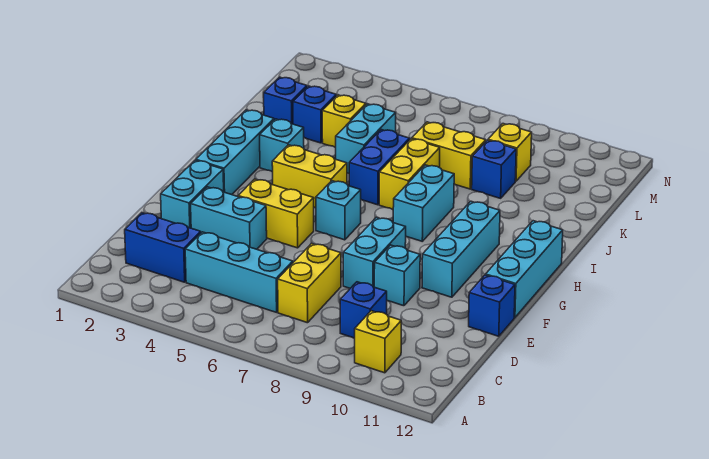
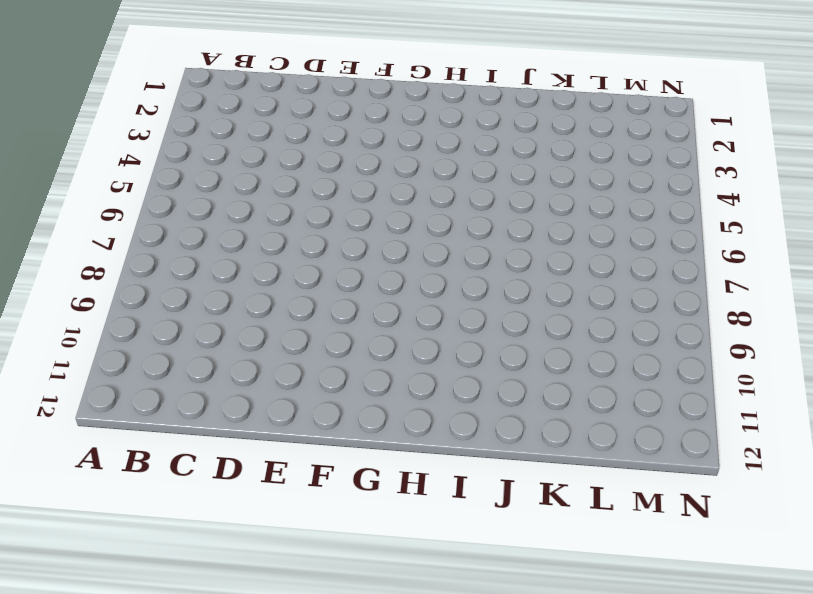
none -> yellow 1x1 brick [354,311,401,373]
none -> blue 1x2 brick [125,213,201,282]
none -> cyan 1x3 brick [185,232,293,312]

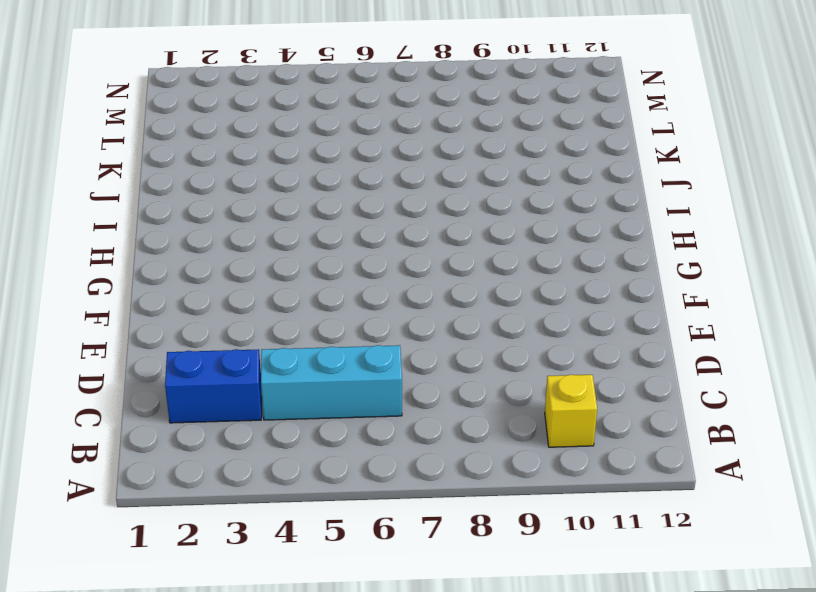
none -> yellow 1x2 brick [278,243,341,323]
none -> blue 1x1 brick [340,282,387,338]
none -> cyan 1x2 brick [161,160,224,228]

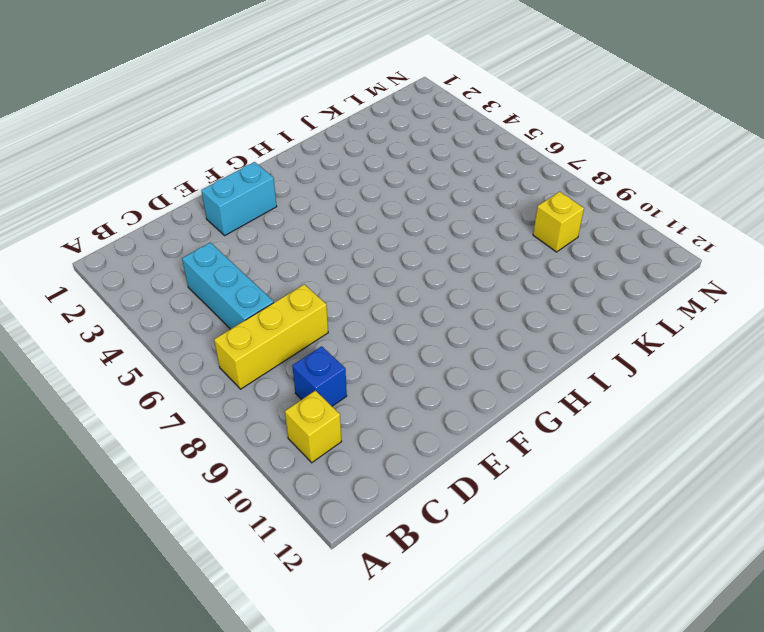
yellow 1x3 brick [214,284,328,389] -> yellow 1x2 brick [278,243,341,323]
none -> blue 1x2 brick [125,213,201,282]
none -> cyan 1x2 brick [191,187,267,249]
none -> cyan 1x2 brick [343,217,406,288]

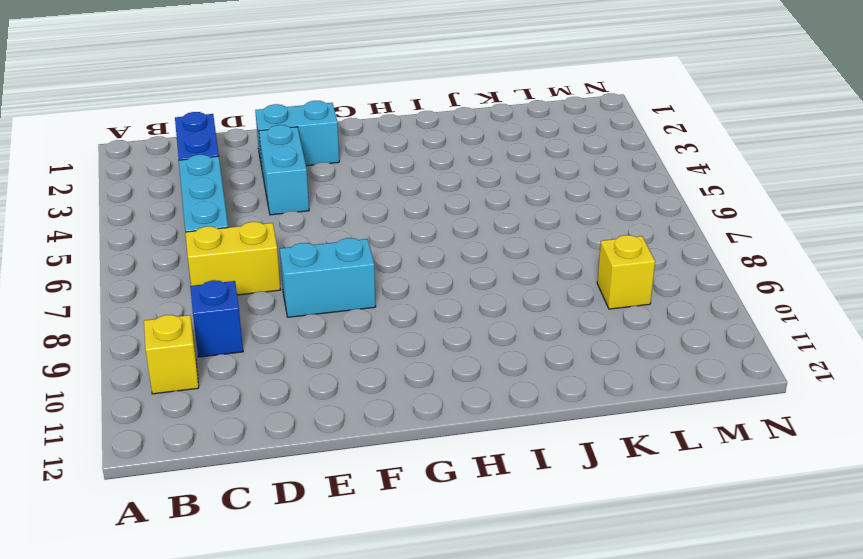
none -> cyan 1x1 brick [374,245,420,306]
none -> blue 1x1 brick [469,275,515,336]
none -> yellow 1x2 brick [238,179,314,248]

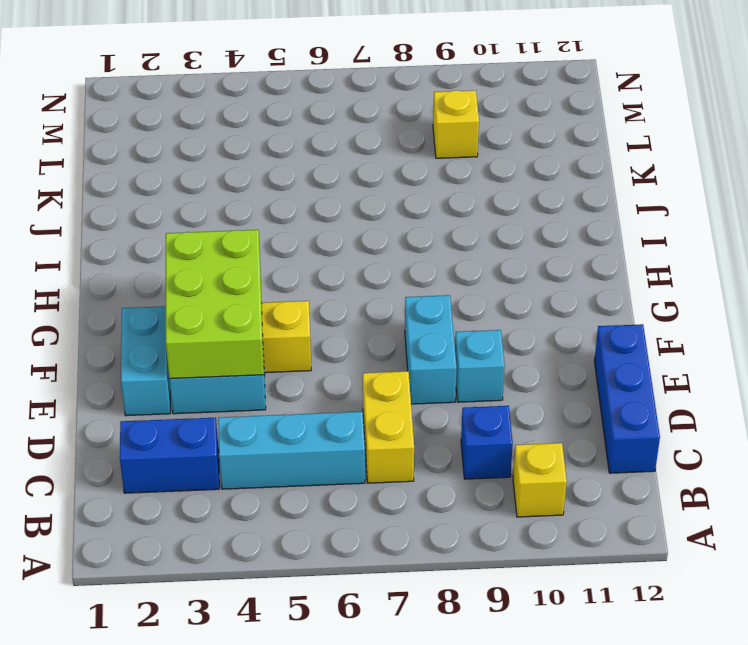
blue 1x3 brick [594,324,660,473] -> blue 1x1 brick [469,275,515,336]
lime 2x3 brick [166,230,264,379] -> none
none -> cyan 1x3 brick [422,201,500,297]
none -> cyan 1x3 brick [486,221,563,318]
none -> cyan 1x3 brick [196,110,274,195]

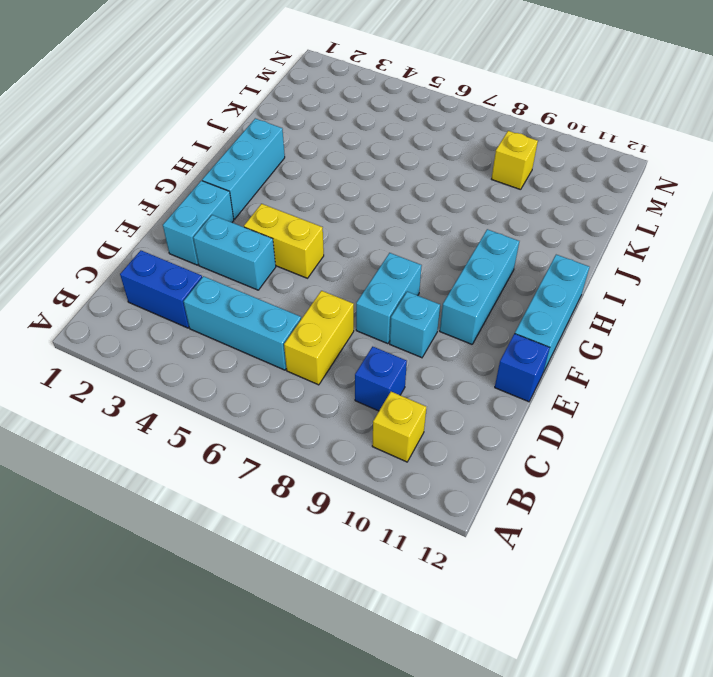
none -> cyan 1x1 brick [316,181,361,240]
none -> yellow 1x2 brick [272,145,347,208]
none -> cyan 1x2 brick [393,165,454,241]

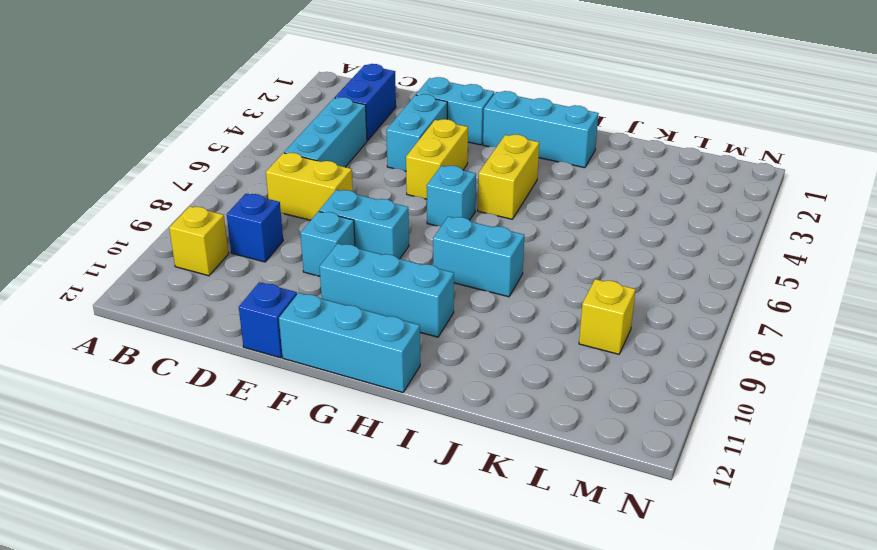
none -> cyan 1x1 brick [260,119,304,172]
none -> blue 1x2 brick [349,130,410,205]
none -> yellow 1x2 brick [379,139,440,209]

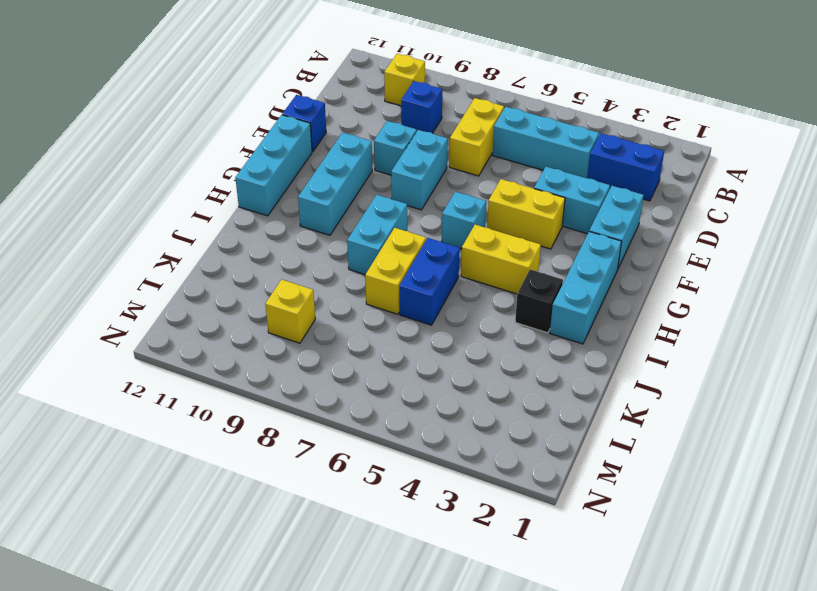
black 1x1 brick [515,269,563,333] -> cyan 1x1 brick [260,119,304,172]
none -> cyan 1x2 brick [336,104,396,173]
none -> blue 1x1 brick [264,77,307,124]
none -> blue 1x1 brick [293,86,336,143]

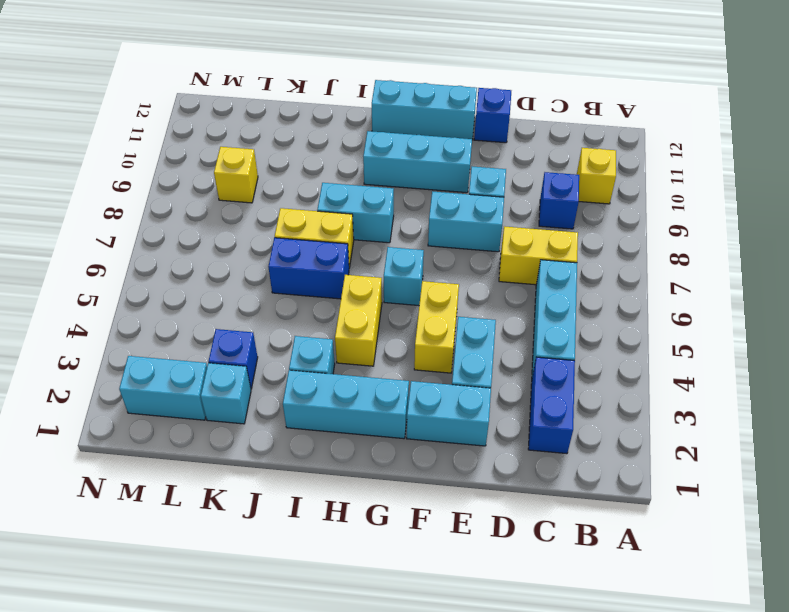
cyan 1x1 brick [201,363,251,424] -> blue 1x1 brick [264,77,307,124]
cyan 1x2 brick [119,356,207,420] -> cyan 1x2 brick moved to [336,104,396,173]
none -> yellow 1x1 brick [322,95,366,148]
none -> yellow 1x2 brick [412,122,486,189]
none -> blue 1x1 brick [472,140,516,198]

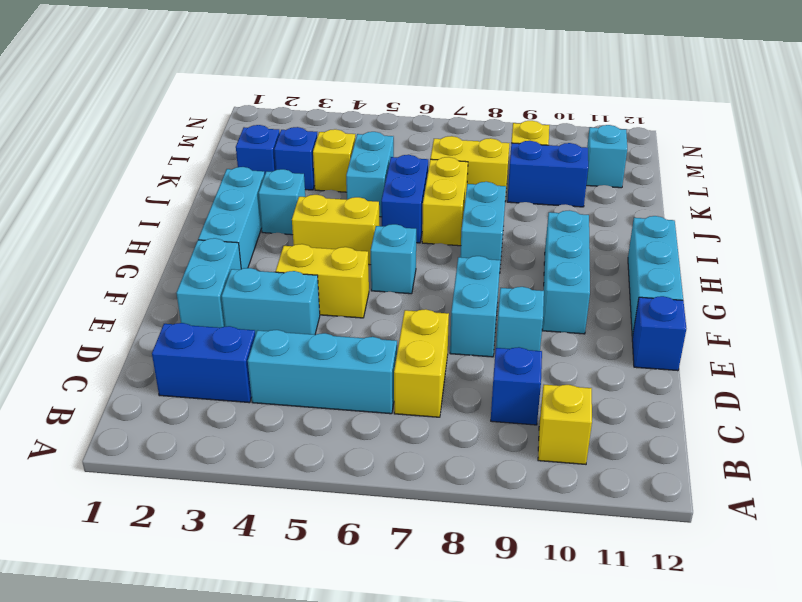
blue 1x2 brick [507,141,588,207] -> blue 1x1 brick [472,140,516,198]
cyan 1x1 brick [586,125,627,188] -> none

